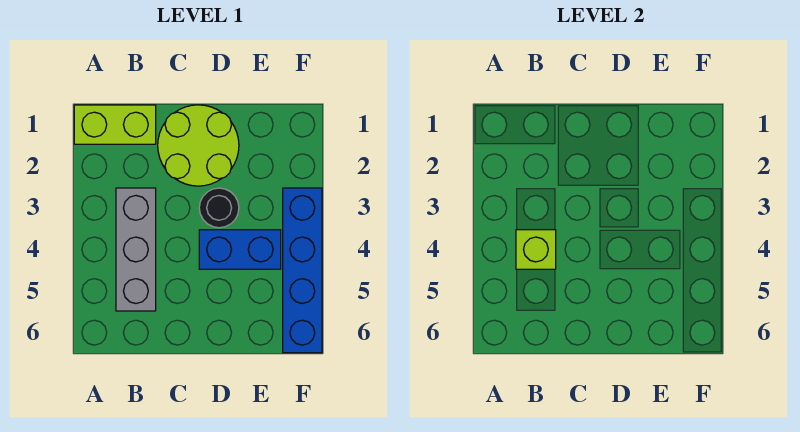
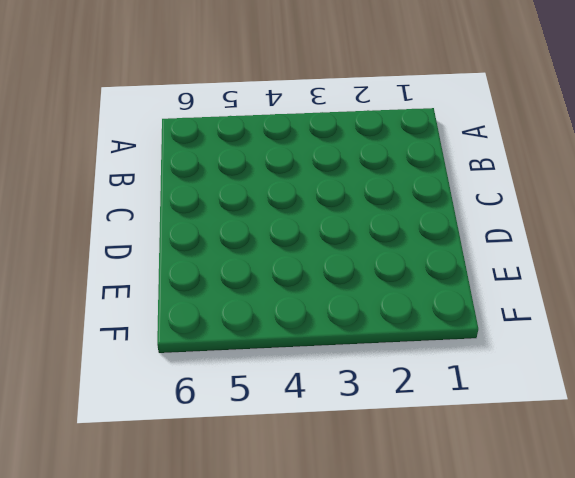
none -> lime 1x2 brick [74,105,156,144]
none -> grey 1x3 brick [116,188,156,311]

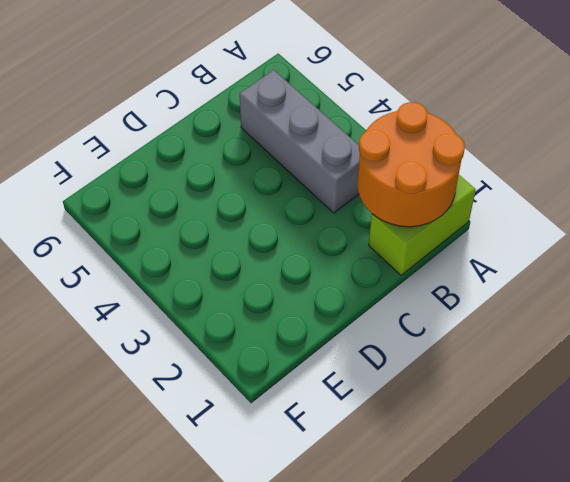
orange 2x2 round brick [358,102,465,227] -> none
none -> lime 2x2 round brick [158,105,239,186]
none -> black 1x1 round brick [199,188,239,228]

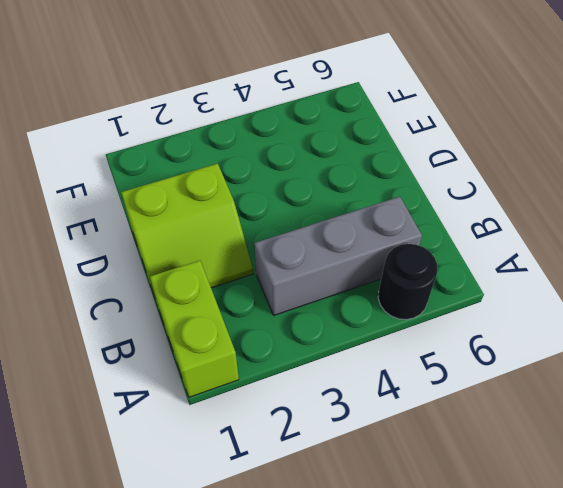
black 1x1 round brick [378,244,437,320] -> black 1x1 round brick moved to [199,188,239,228]
lime 2x2 slope [121,164,253,299] -> lime 2x2 round brick [158,105,239,186]
none -> blue 1x2 brick [199,230,281,269]
none -> blue 1x4 brick [283,188,322,353]

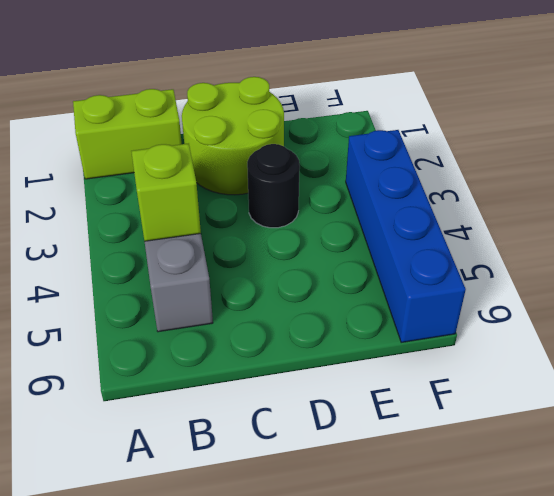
none -> blue 1x2 brick [199,230,281,269]

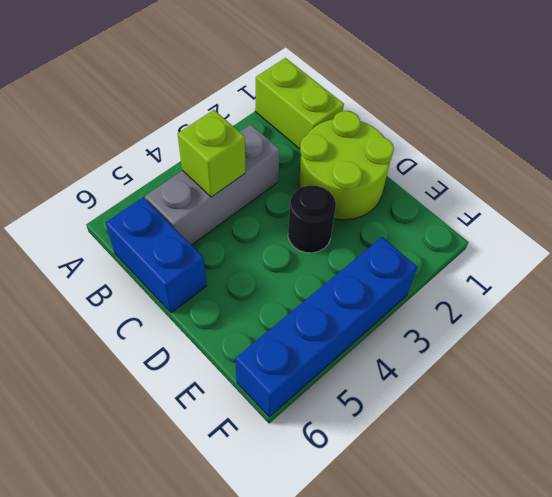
blue 1x2 brick [106,197,206,313] -> blue 1x2 brick moved to [199,230,281,269]

